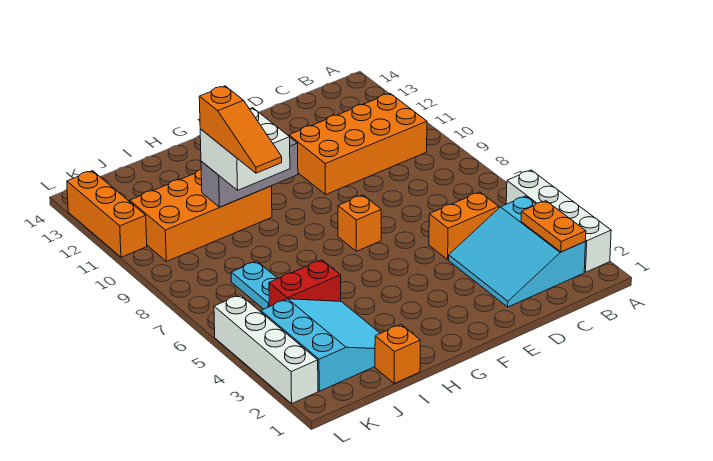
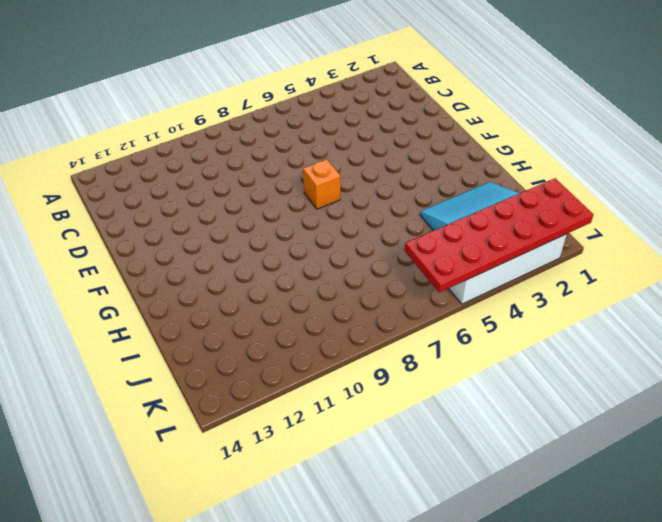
red 2x6 plate [405,178,593,293] -> none
none -> white 1x4 brick [506,170,611,272]
none -> cyan 3x3 slope [449,196,586,307]
none -> orange 2x4 brick [289,94,427,195]

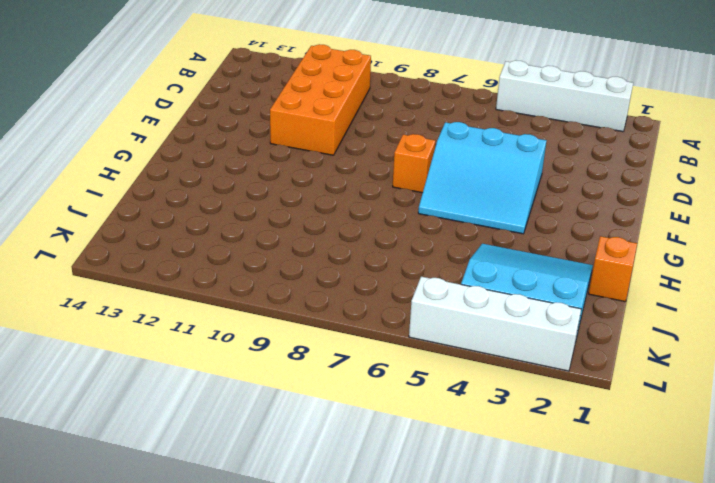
cyan 3x3 slope [418,122,547,234] -> cyan 3x3 slope moved to [449,196,586,307]
none -> orange 1x2 brick [429,192,499,260]
none -> orange 2x4 brick [130,170,272,262]
none -> red 1x2 brick [269,260,341,307]

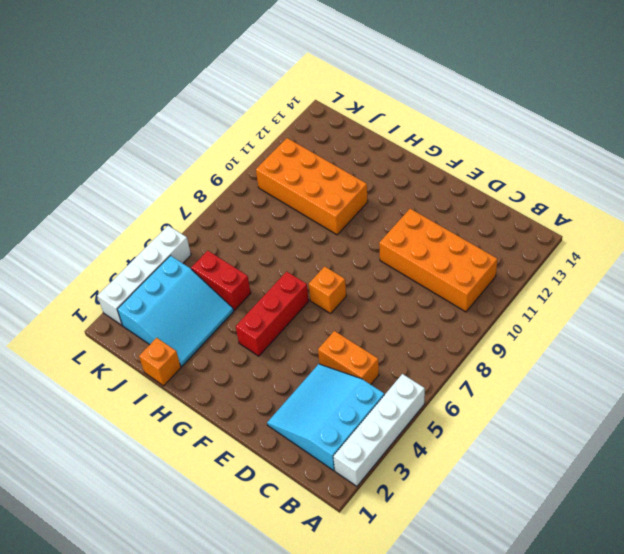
red 1x3 brick [236,271,309,356] -> none
none -> cyan 1x2 plate [231,261,278,309]
none -> orange 1x3 brick [67,171,147,257]
none -> orange 1x2 plate [521,201,586,252]

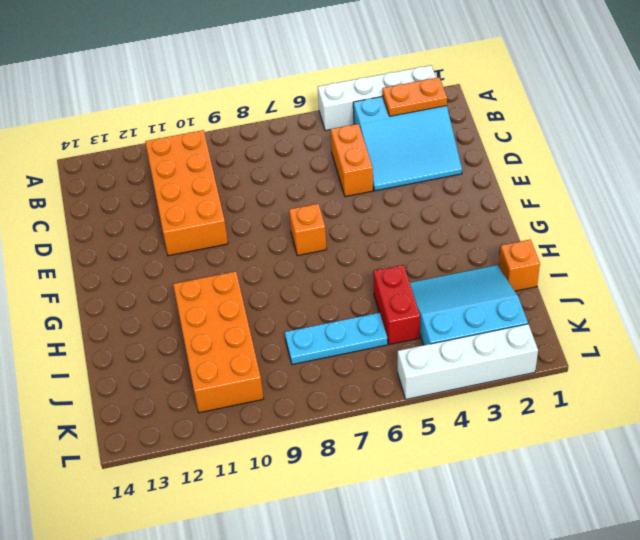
cyan 1x3 plate [285,313,388,365] -> cyan 1x2 plate [231,261,278,309]
none -> orange 1x3 brick [67,171,147,257]
none -> grey 1x3 brick [201,138,298,207]
none -> white 2x2 brick [200,108,290,190]

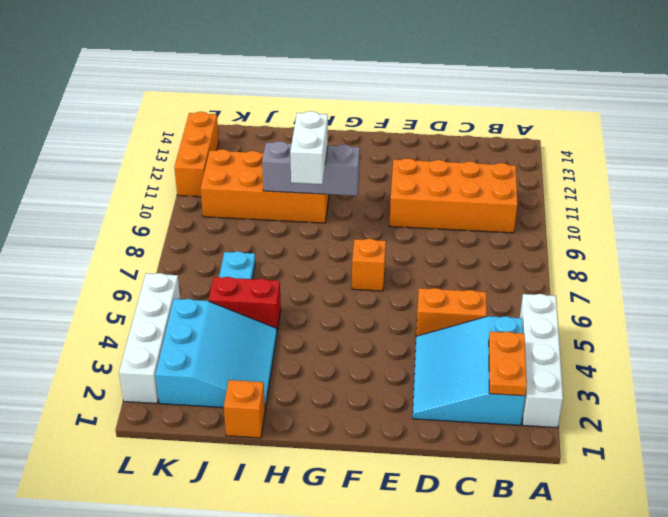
white 1x2 brick [290,111,328,184] -> white 2x2 brick [200,108,290,190]
none -> orange 1x3 slope [199,86,282,173]

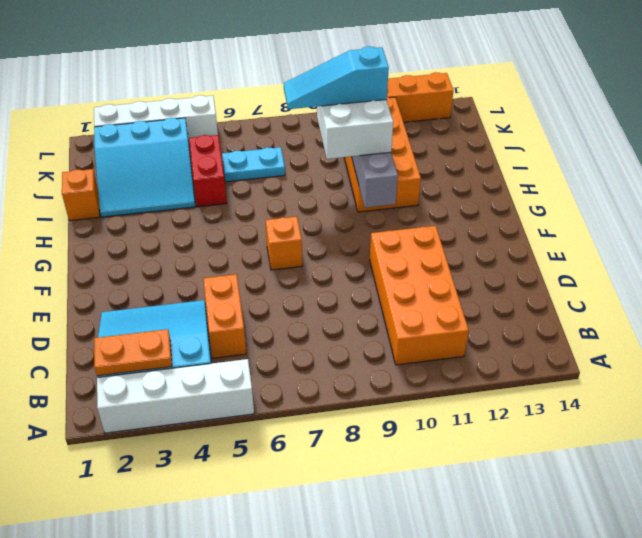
cyan 1x3 slope [284,46,389,109] -> orange 1x3 slope [199,86,282,173]

